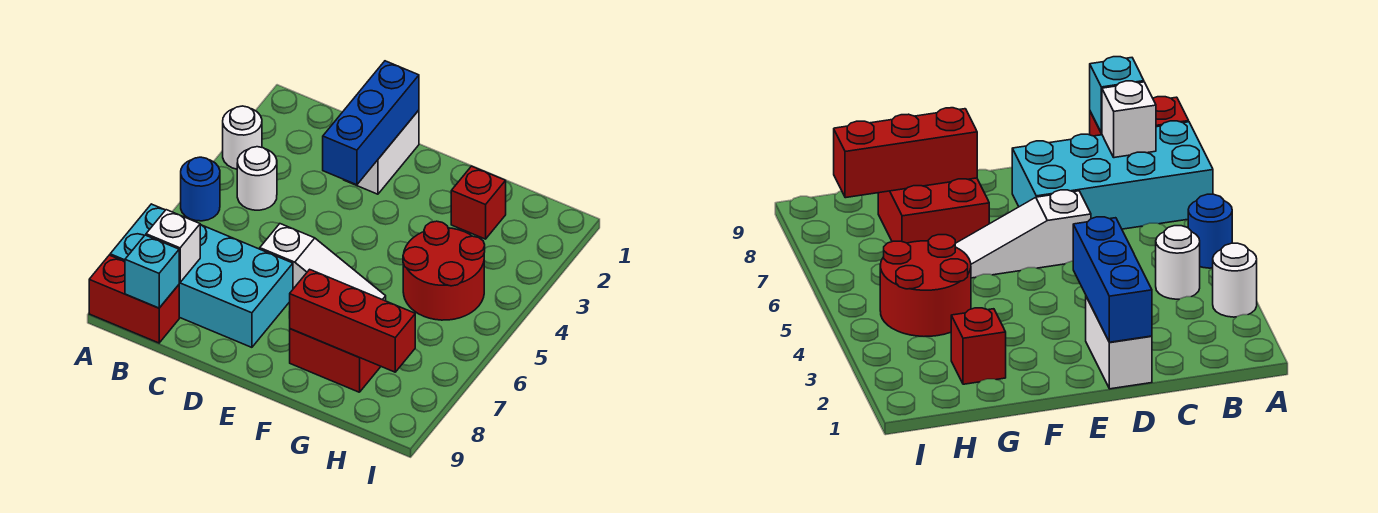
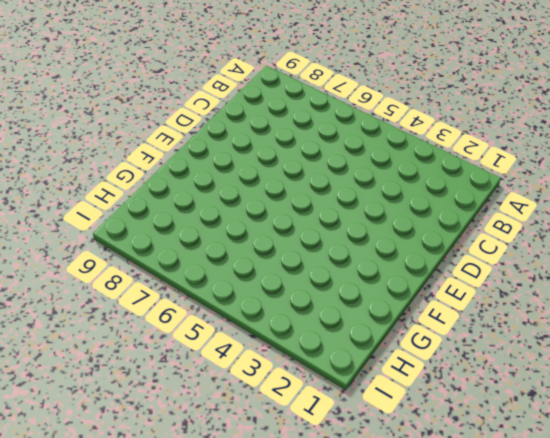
none -> white 1x1 round brick [223,106,262,169]
none -> blue 1x1 round brick [181,157,220,221]
none -> cyan 2x4 brick [110,204,293,347]

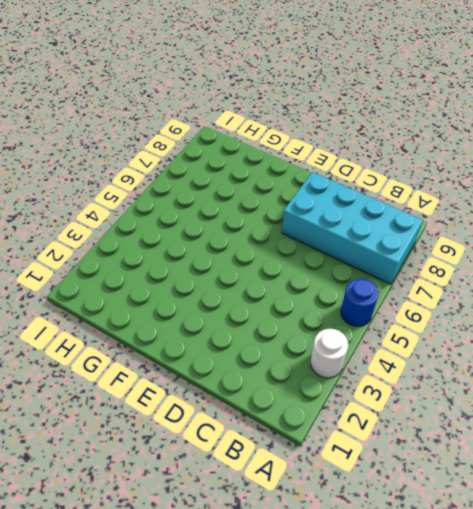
none -> red 1x2 brick [89,255,179,343]
none -> white 1x1 round brick [237,147,277,210]
none -> white 1x2 brick [344,110,419,194]

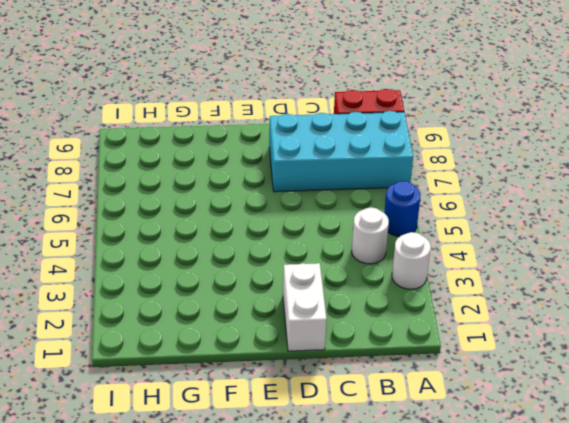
none -> white 1x3 slope [260,224,386,301]
none -> red 2x2 brick [290,329,381,392]
none -> red 1x1 brick [451,166,506,239]

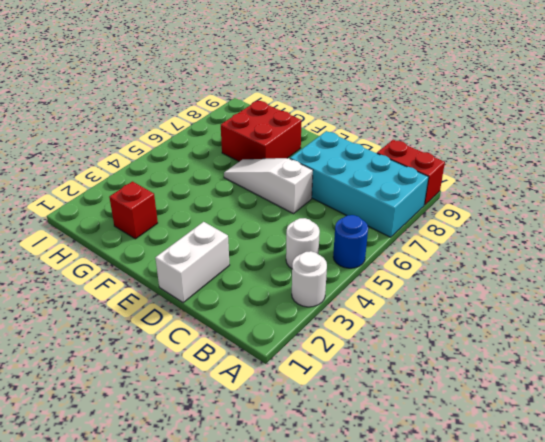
none -> red 2x2 round brick [403,221,485,320]
none -> white 1x1 brick [146,210,200,283]
none -> cyan 1x1 brick [125,235,179,308]

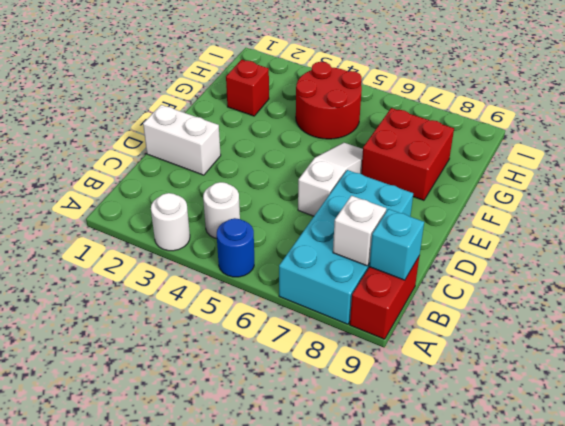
none -> blue 1x3 brick [323,61,419,185]
none -> red 1x3 brick [289,269,415,372]

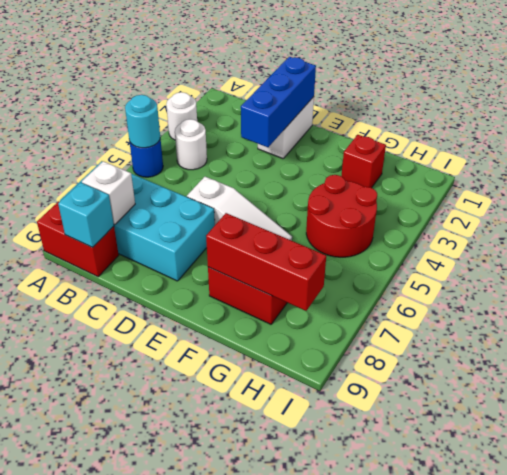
cyan 1x1 round brick [125,95,160,148] -> none

